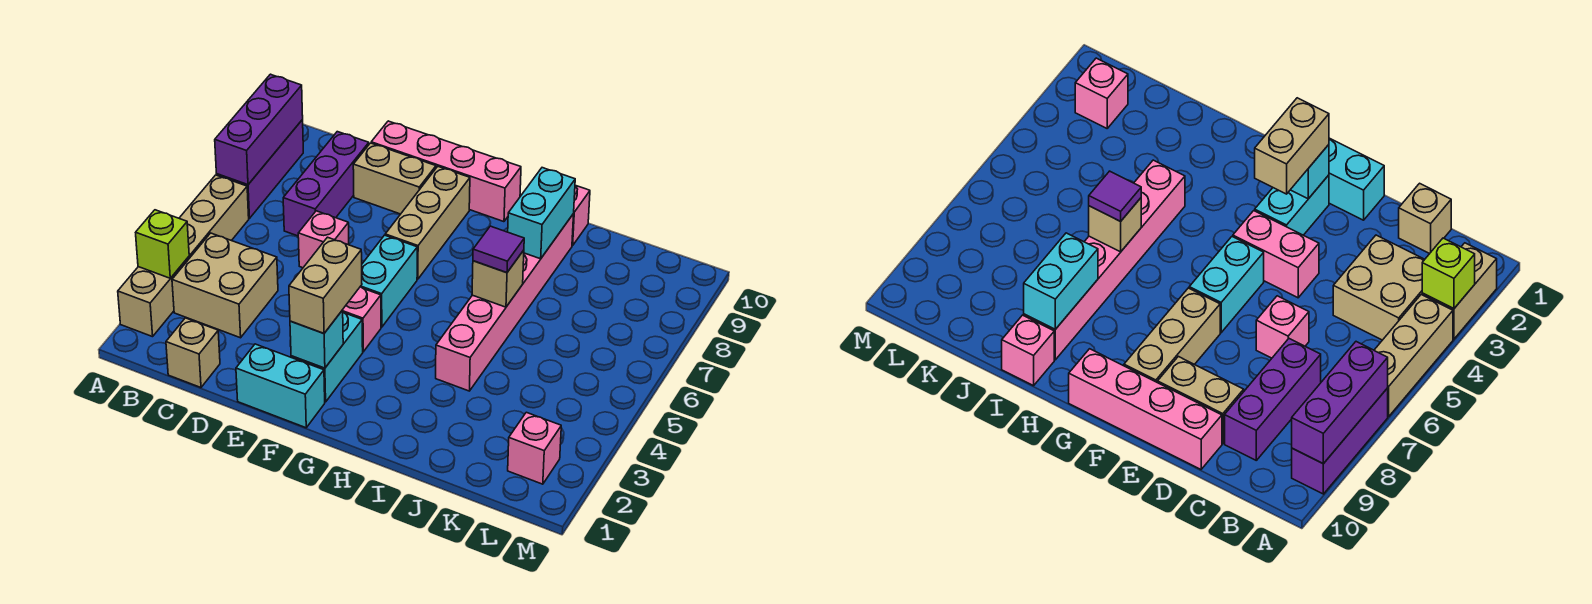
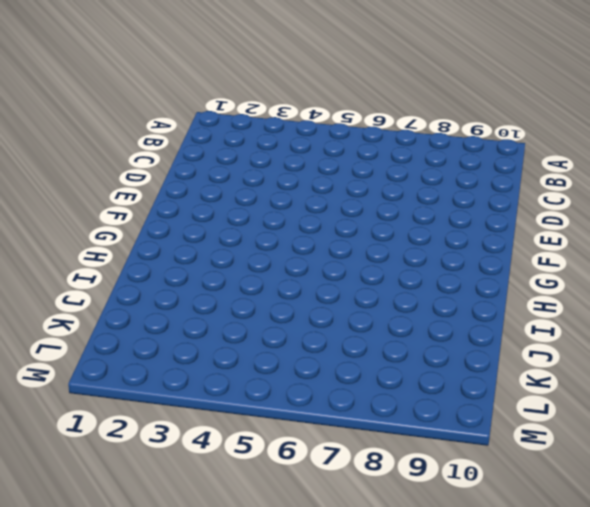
none -> tan 1x2 brick [118,257,189,337]
none -> tan 1x3 brick [179,175,249,258]
none -> purple 1x3 brick [217,120,303,218]

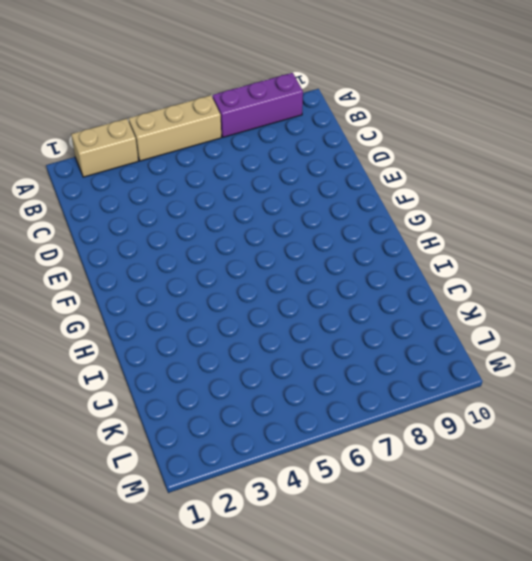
none -> tan 2x2 brick [172,233,278,338]
none -> tan 1x1 brick [166,318,220,388]
none -> purple 1x3 brick [283,132,369,236]

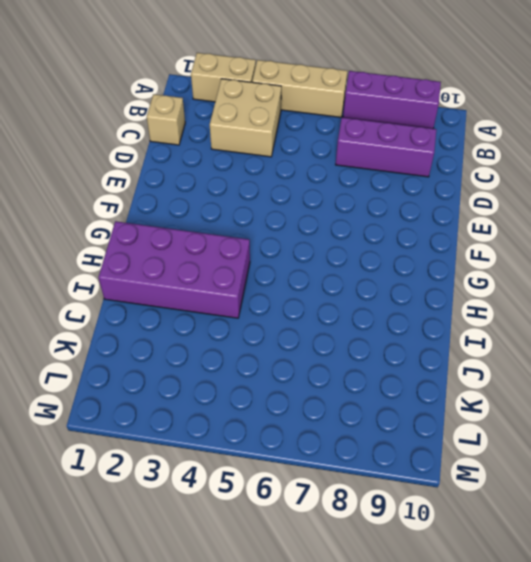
purple 2x4 brick [98,221,250,318] -> pink 1x6 brick [436,214,574,391]
none -> pink 1x1 brick [298,211,349,268]
none -> tan 1x2 brick [353,143,436,214]
none -> pink 1x4 brick [371,121,521,222]

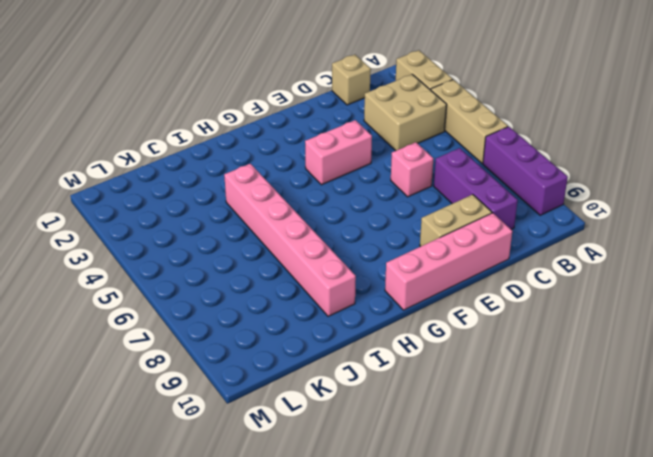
none -> cyan 1x2 brick [236,344,325,428]
none -> cyan 1x2 brick [291,313,363,402]
none -> cyan 1x2 brick [360,235,417,327]

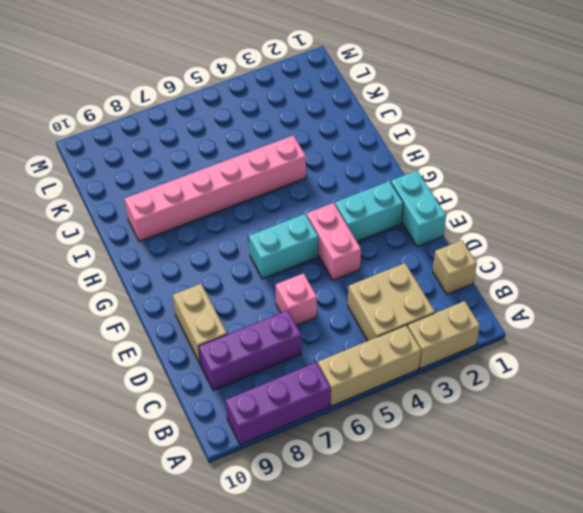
none -> pink 1x4 brick [371,121,521,222]
none -> tan 1x3 brick [385,167,470,279]
none -> pink 1x1 brick [572,185,590,246]

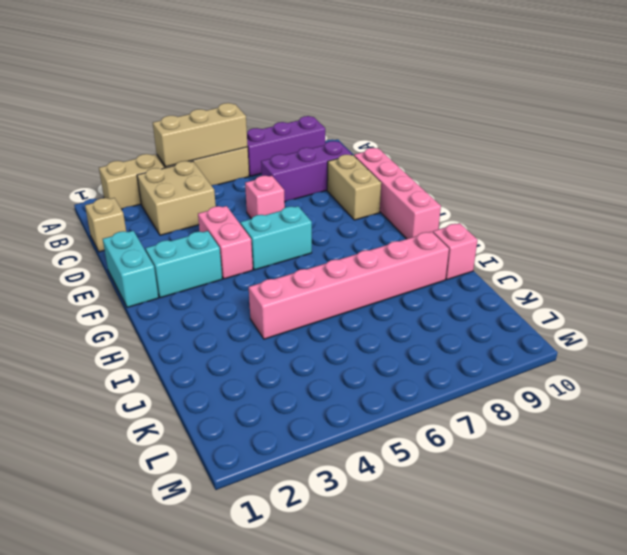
tan 1x3 brick [153,103,248,167] -> tan 1x3 brick moved to [385,167,470,279]
none -> pink 1x1 brick [508,412,561,484]
none -> lime 1x1 brick [136,210,189,278]
none -> purple 1x3 brick [215,74,303,185]

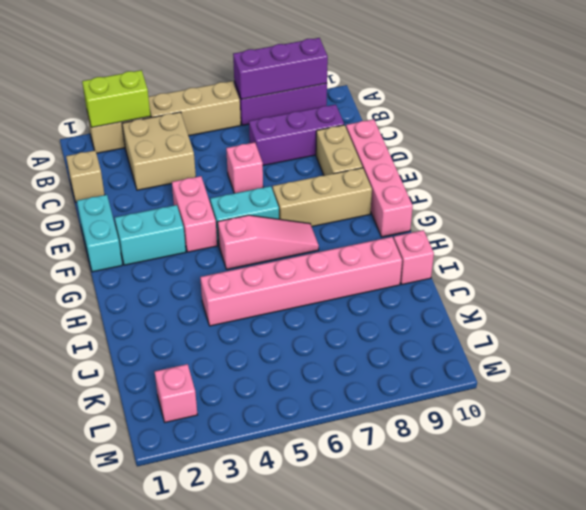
lime 1x2 brick [82,70,150,127] -> lime 1x1 brick [136,210,189,278]
pink 1x3 slope [218,215,319,269] -> none
none -> cyan 1x1 brick [290,310,343,368]
none -> tan 1x1 brick [472,250,524,307]
none -> cyan 1x2 brick [508,168,575,259]

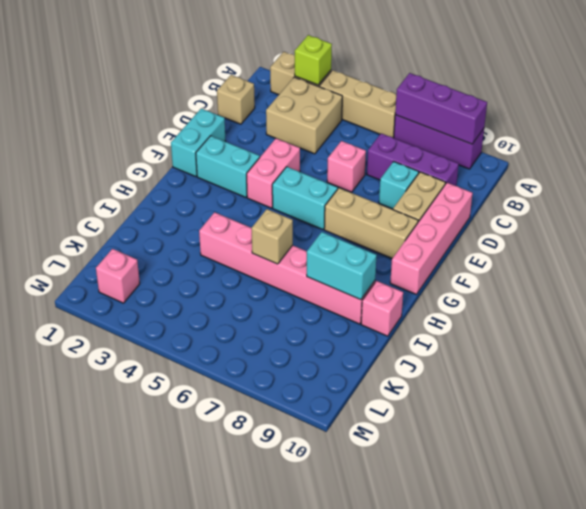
cyan 1x1 brick [379,162,419,209] -> cyan 1x1 brick moved to [290,310,343,368]
none -> tan 1x2 brick [289,237,362,333]
none -> purple 1x1 tile [473,226,524,273]

